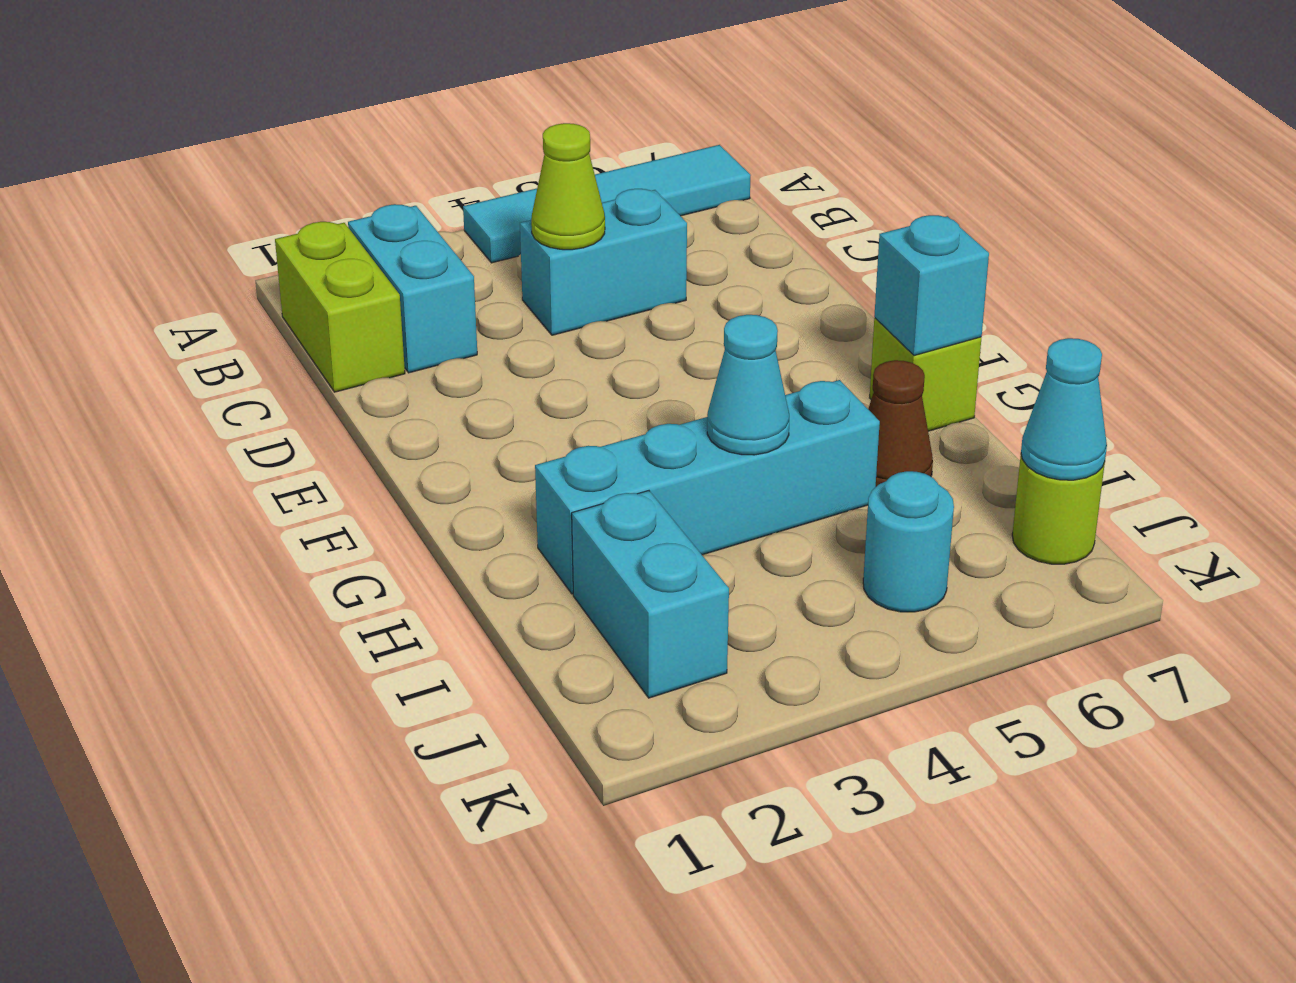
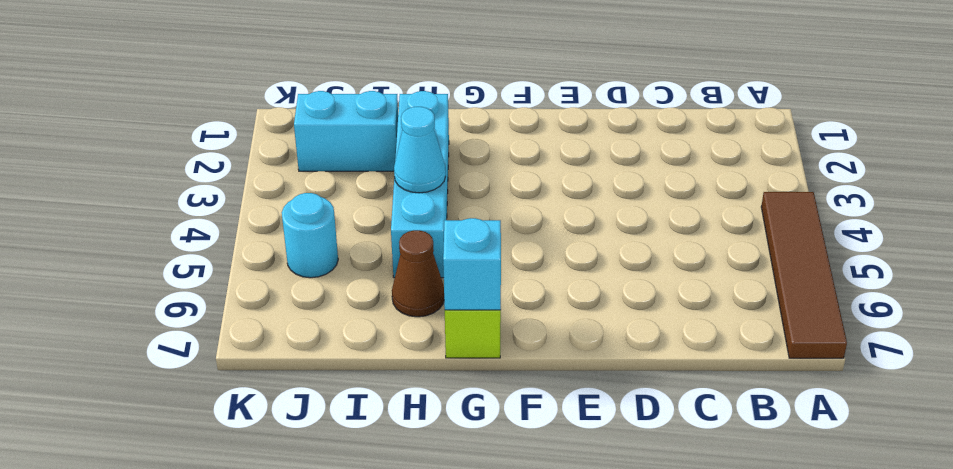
brown 1x4 tile [761,192,847,358] -> cyan 1x4 tile [463,145,751,263]
none -> lime 1x2 brick [275,222,405,392]
none -> cyan 1x2 brick [348,204,477,373]
none -> cyan 1x2 brick [520,189,687,335]

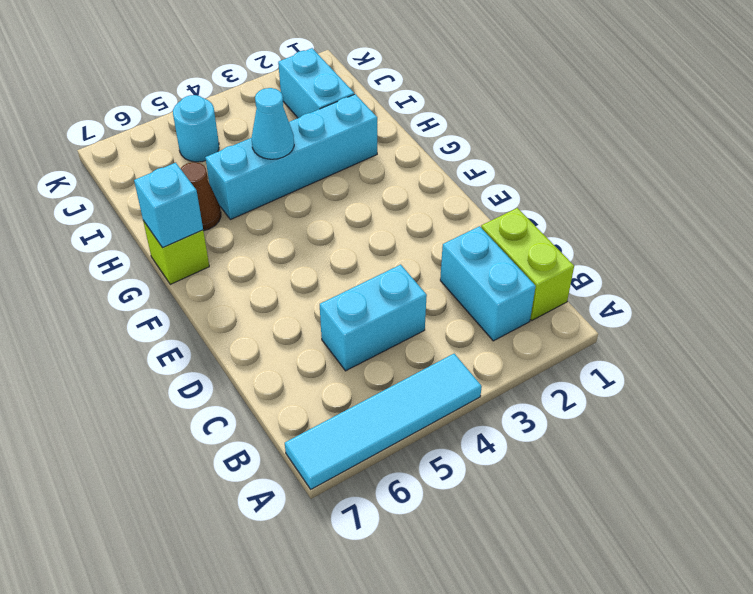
none -> lime 1x1 round brick [1012,455,1105,564]
none -> lime 1x1 cone [531,123,605,250]
none -> cyan 1x1 cone [1021,338,1107,480]

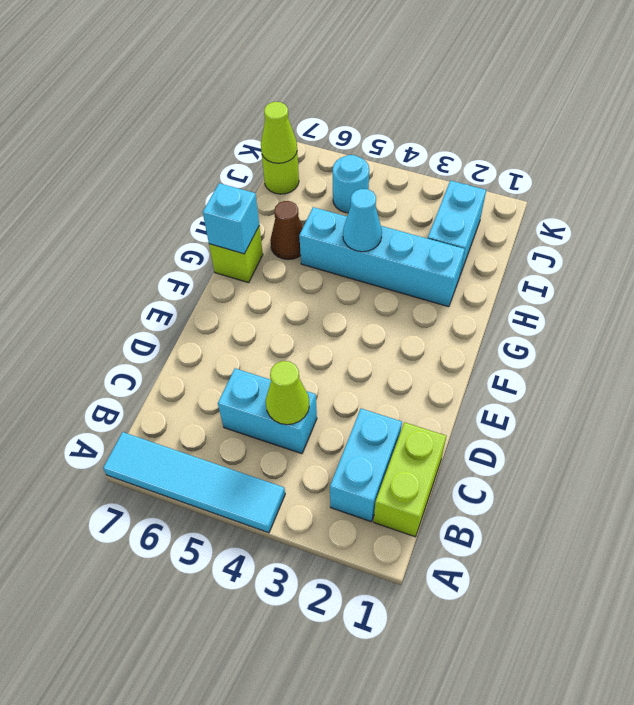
lime 1x1 cone [261,102,297,163] -> cyan 1x1 cone [1021,338,1107,480]

